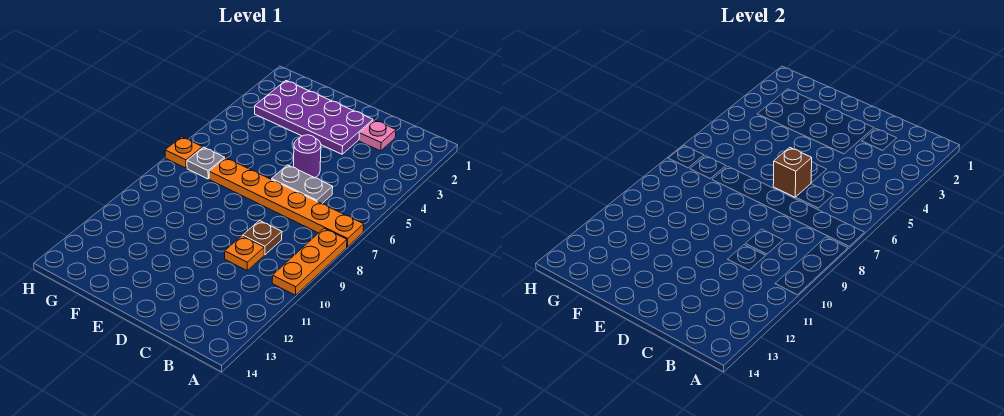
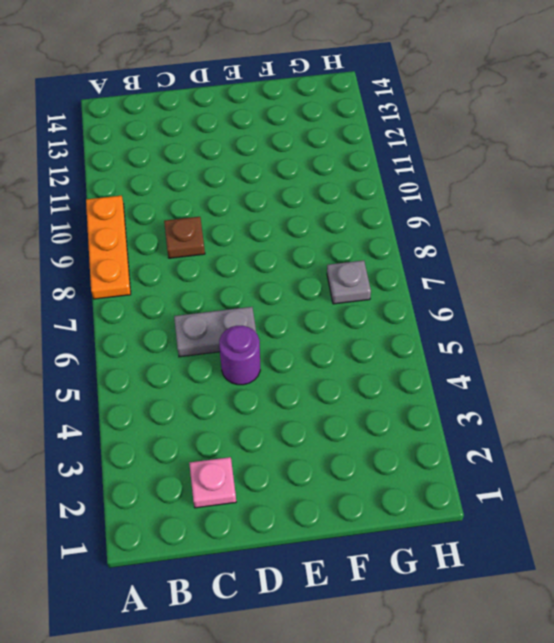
none -> orange 1x6 plate [209,158,364,247]
none -> orange 1x1 plate [225,236,264,270]

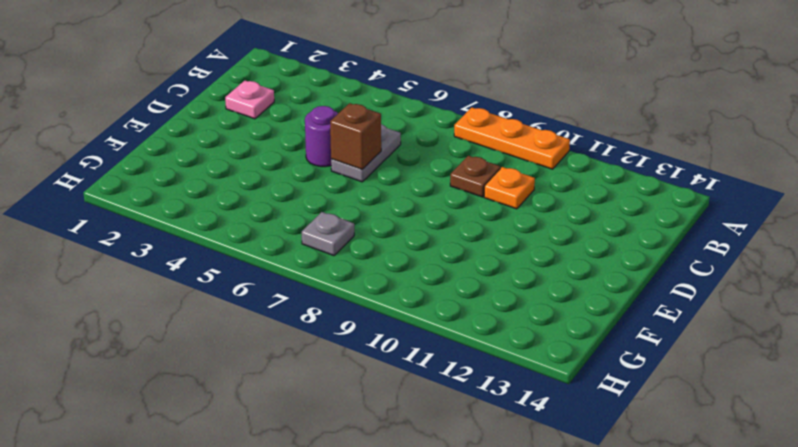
none -> orange 1x6 plate [209,158,364,247]
none -> purple 2x4 plate [255,81,373,154]

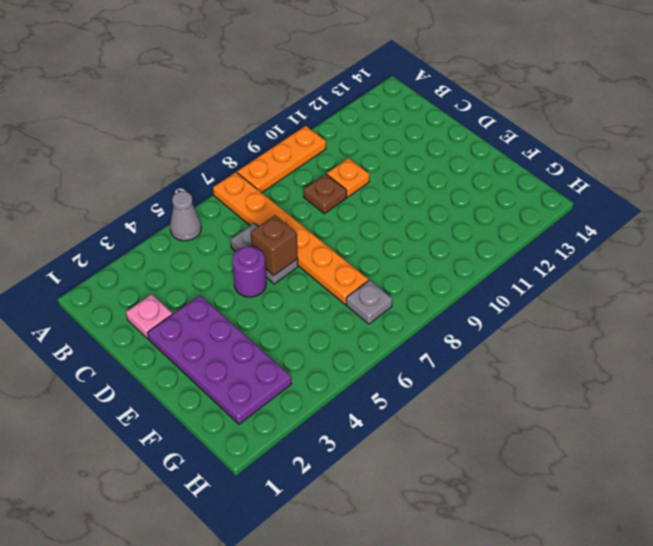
grey 1x1 cone [170,191,201,241] -> none
none -> orange 1x1 plate [165,137,202,168]

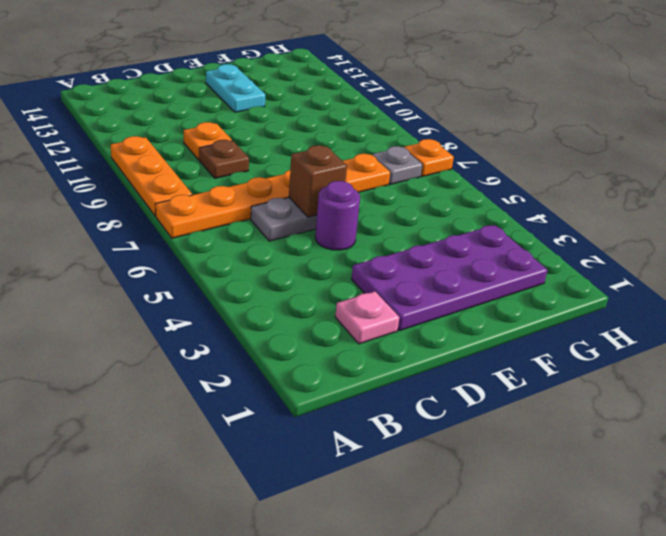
cyan 1x2 plate [206,64,266,112] -> none

